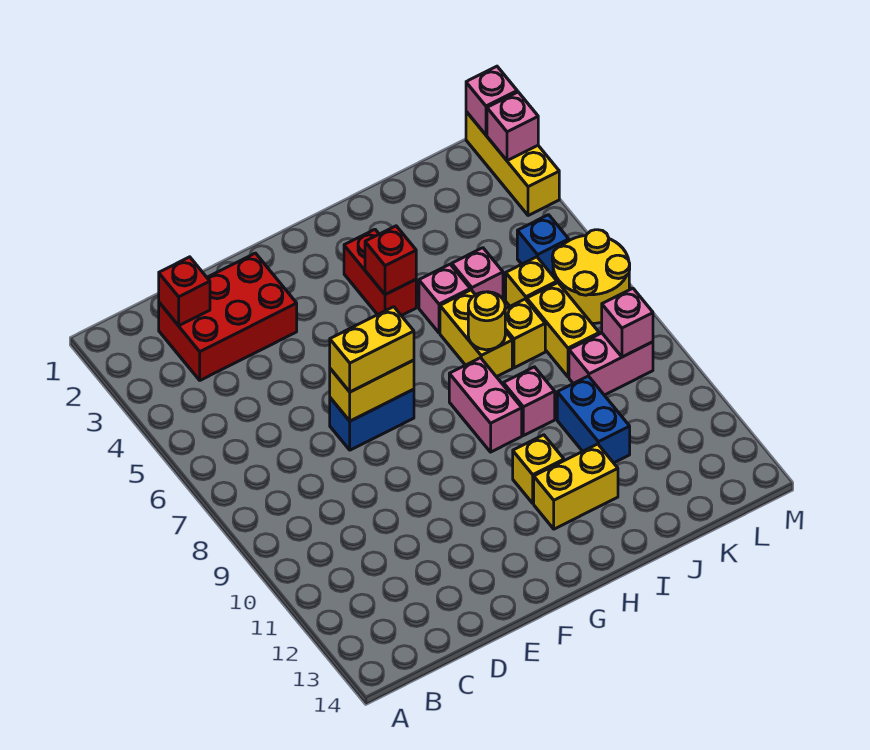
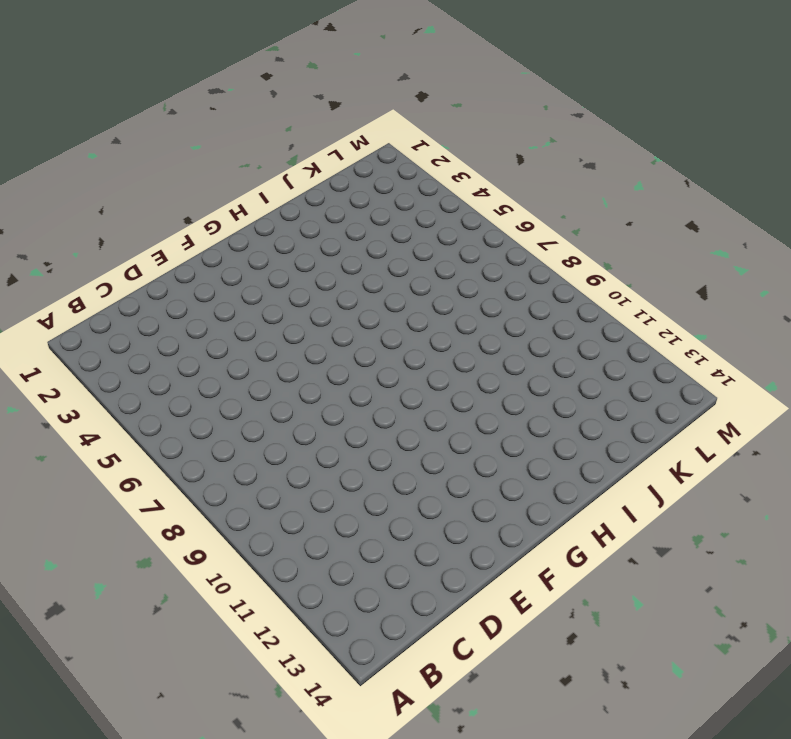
none -> red 2x3 brick [159,253,297,380]
none -> blue 1x2 brick [330,389,414,450]
none -> red 1x2 brick [344,229,416,316]

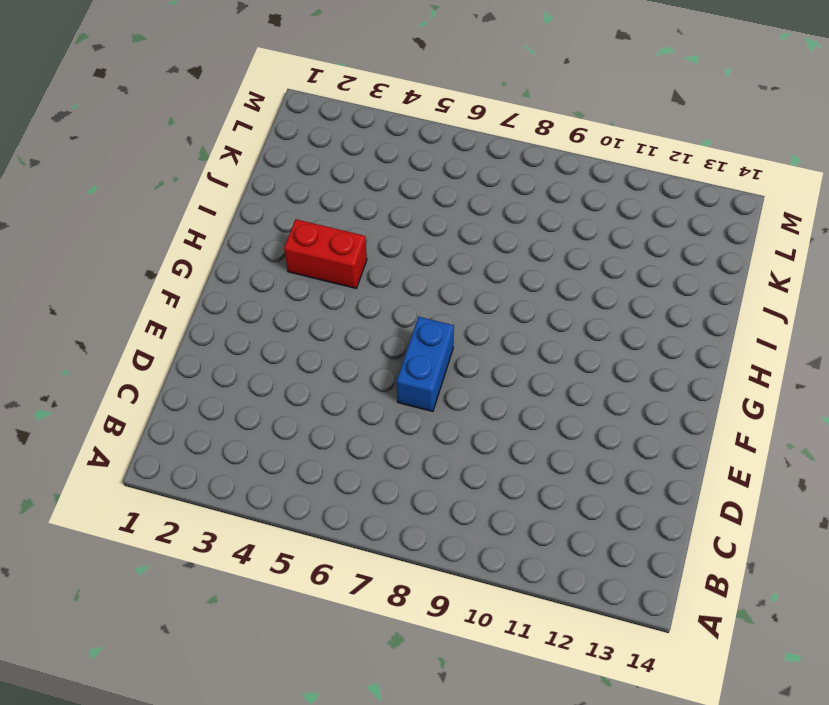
none -> red 2x3 brick [159,253,297,380]
none -> pink 1x2 brick [449,358,522,452]
none -> yellow 1x1 brick [513,435,564,503]

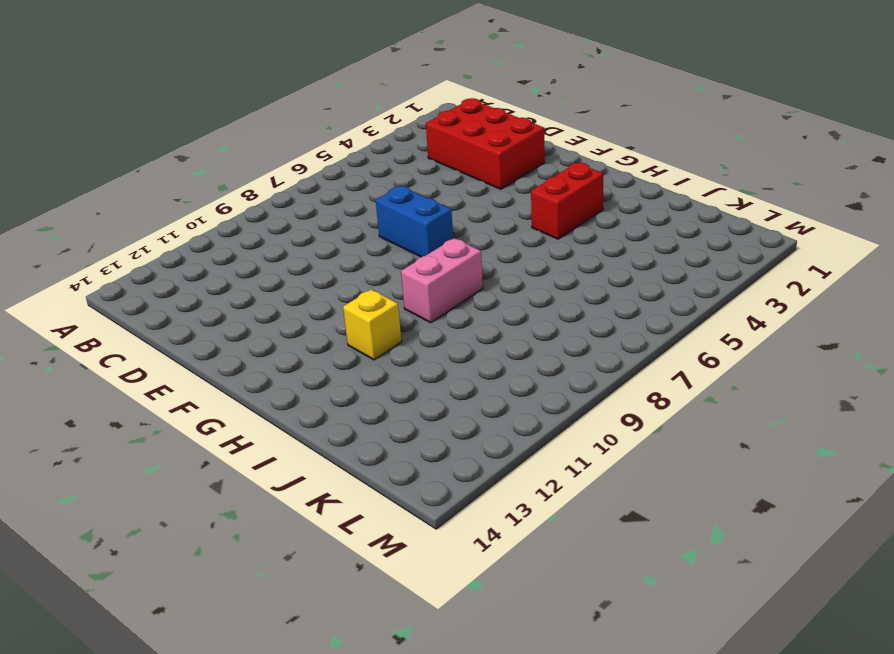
none -> yellow 1x2 brick [534,444,618,529]
none -> pink 1x1 brick [419,264,470,333]
none -> yellow 1x2 brick [440,290,512,377]

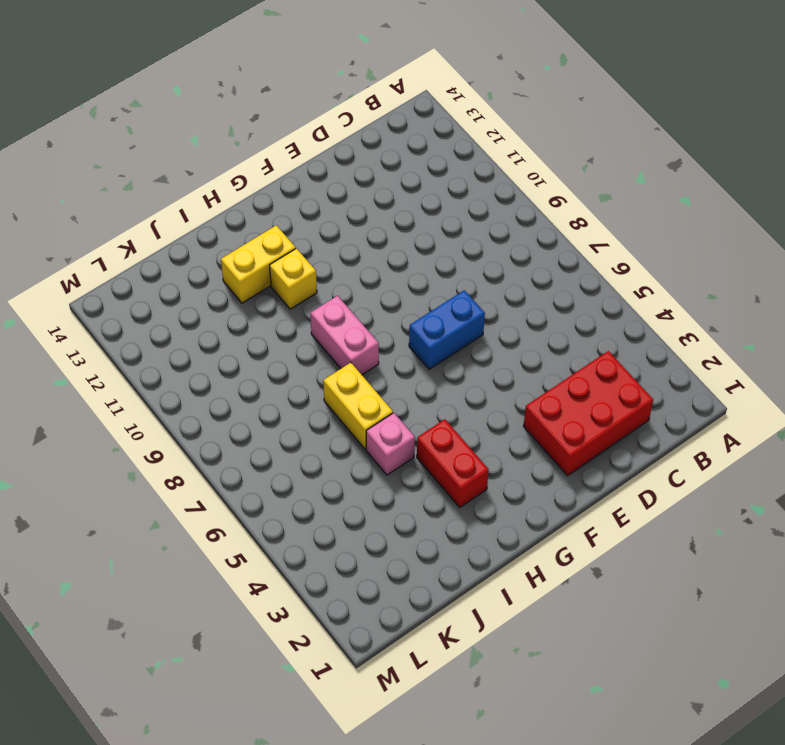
none -> pink 1x1 brick [503,367,555,436]
none -> pink 1x1 brick [452,248,503,299]
none -> yellow 1x1 brick [505,299,545,368]

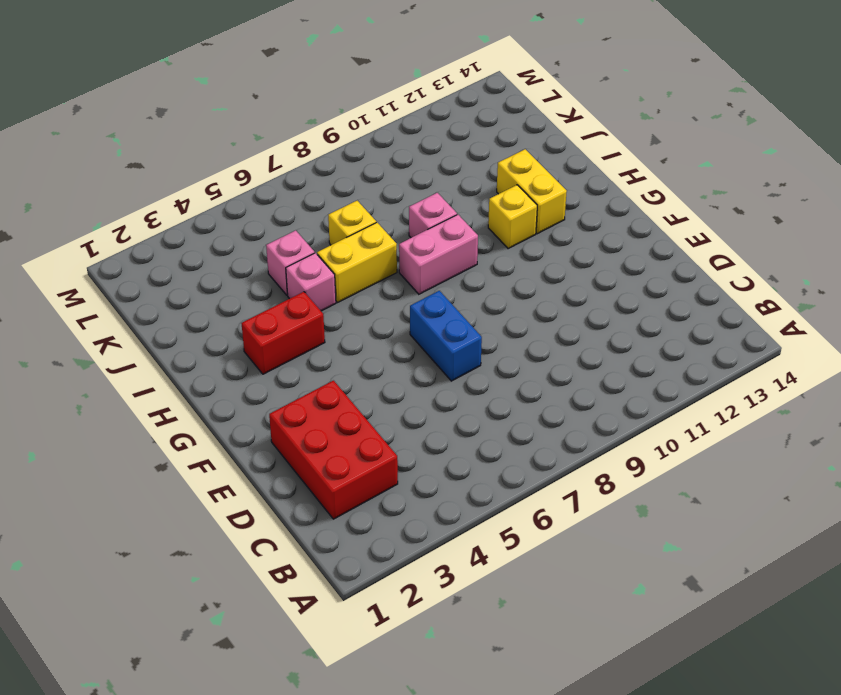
none -> blue 1x2 brick [557,376,630,463]
none -> yellow 1x1 brick [506,257,557,306]
none -> yellow 1x2 brick [527,283,599,377]

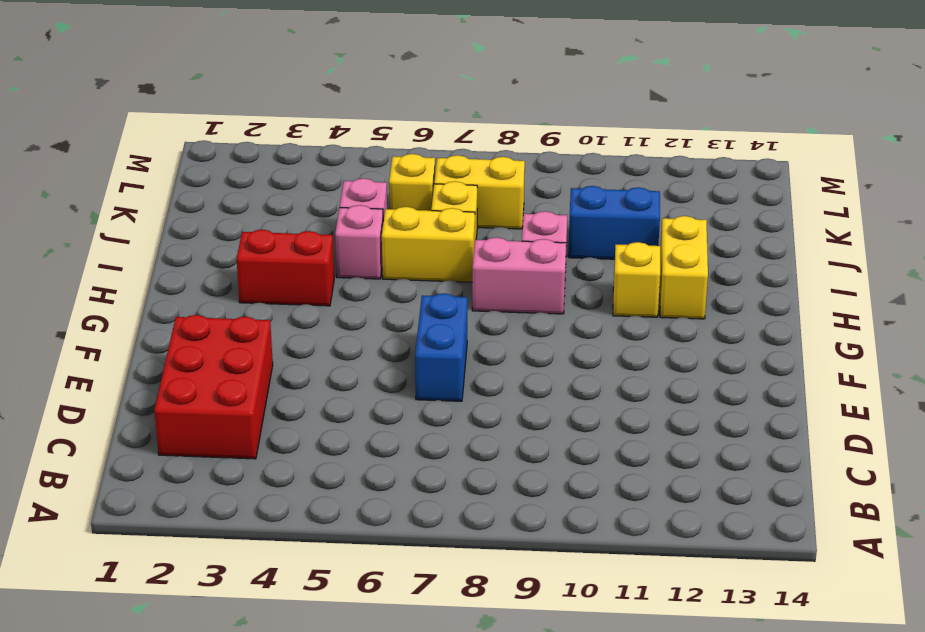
none -> pink 1x2 brick [569,333,653,395]
none -> blue 1x1 brick [517,215,569,276]
none -> yellow 2x2 round brick [552,230,630,323]

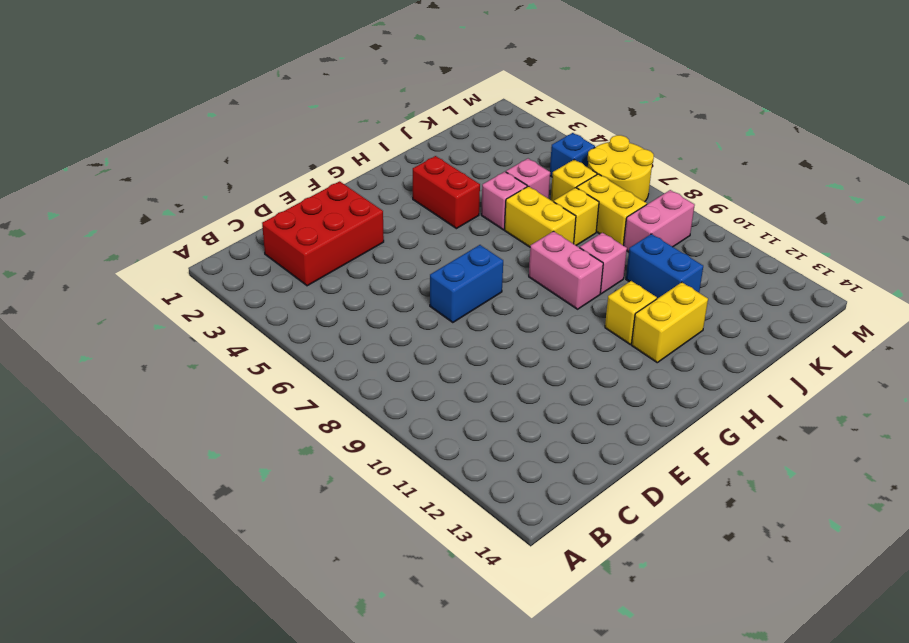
none -> yellow 1x3 brick [466,112,559,216]
none -> red 1x1 brick [159,257,210,326]
none -> yellow 1x2 brick [330,360,414,421]

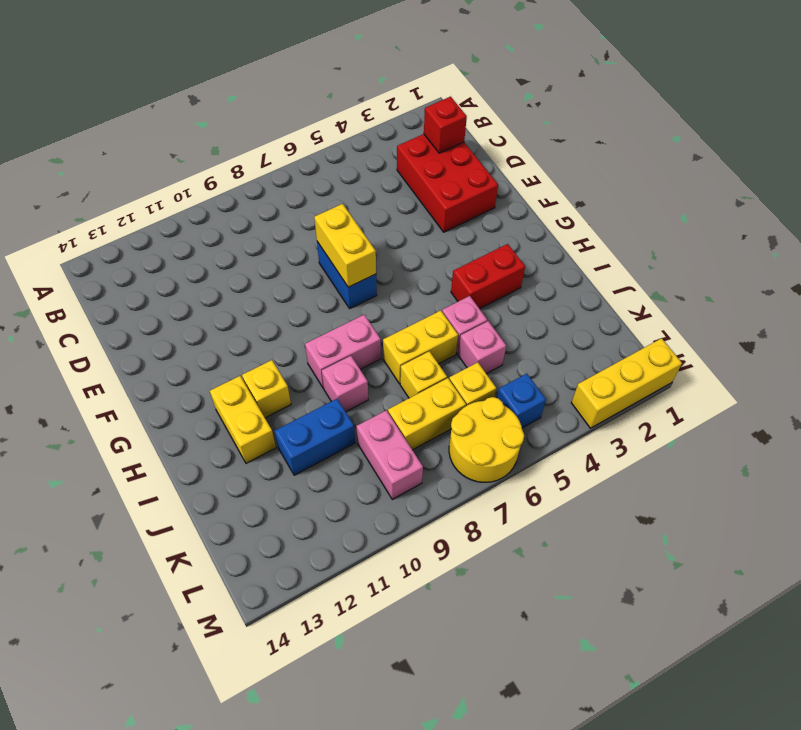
none -> red 1x1 brick [365,226,416,295]
none -> yellow 1x1 round brick [468,292,505,350]
none -> pink 1x1 brick [602,288,653,357]

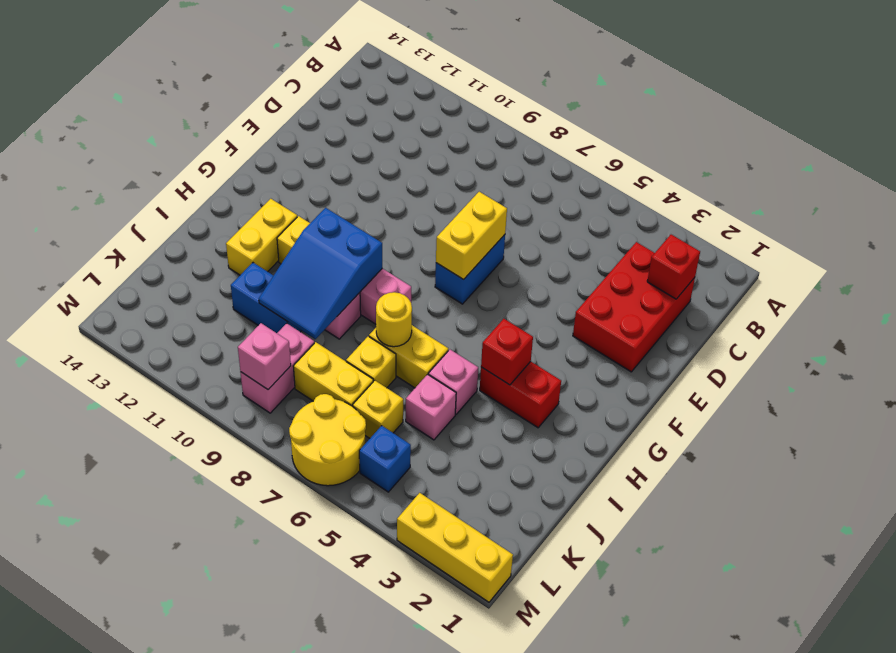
blue 2x3 slope [259,208,382,339] -> none
none -> pink 1x1 brick [466,66,517,135]
none -> pink 1x1 brick [487,92,538,161]
none -> yellow 1x2 brick [330,307,414,392]

